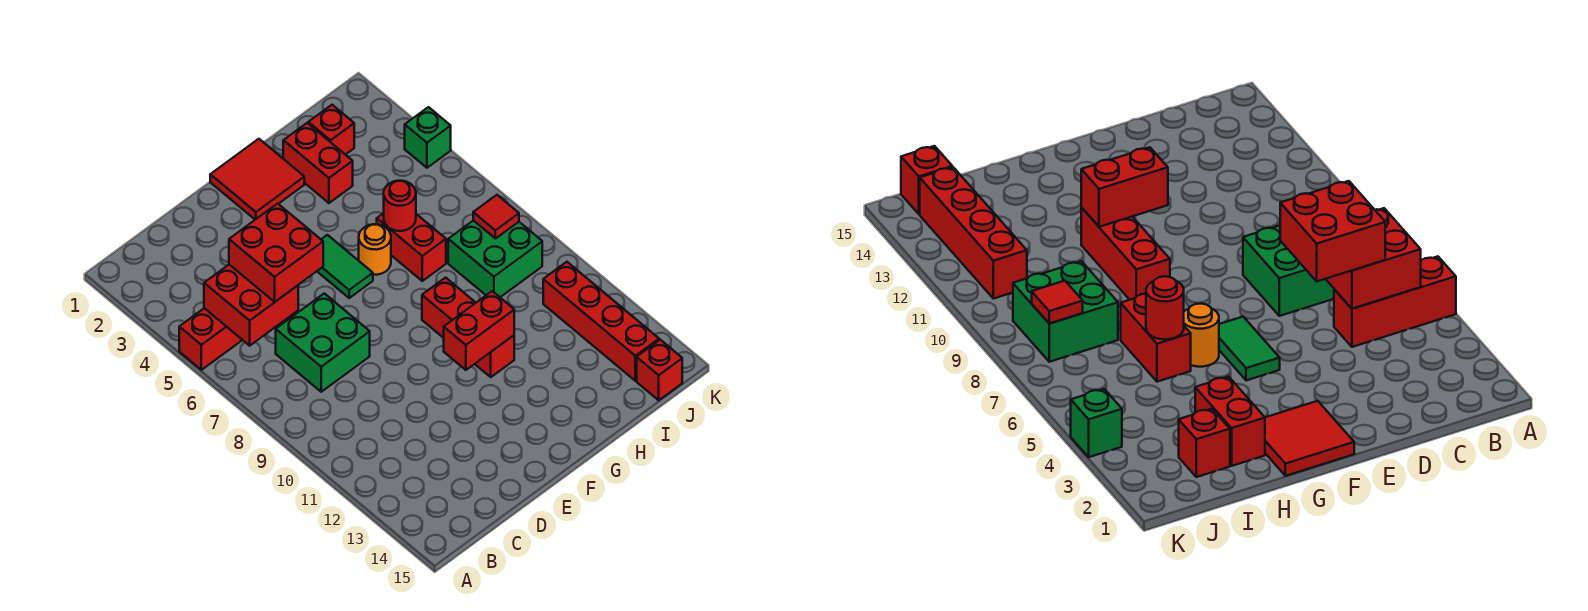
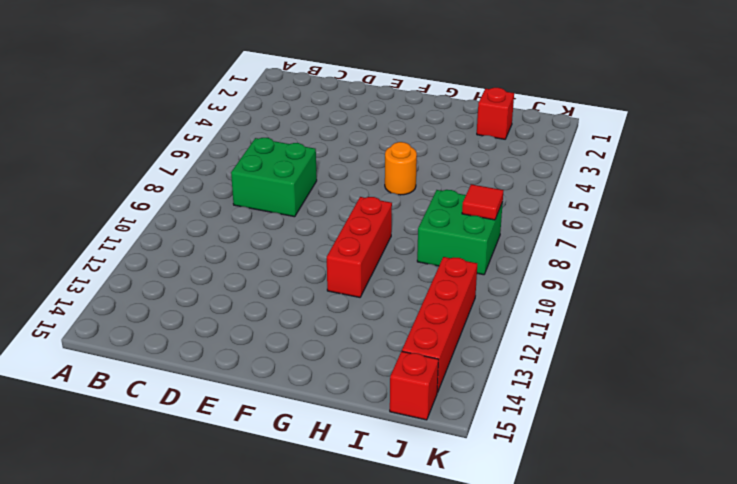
none -> red 1x3 brick [179,308,242,370]
none -> red 2x2 tile [210,139,304,220]
none -> green 1x2 tile [317,235,373,298]

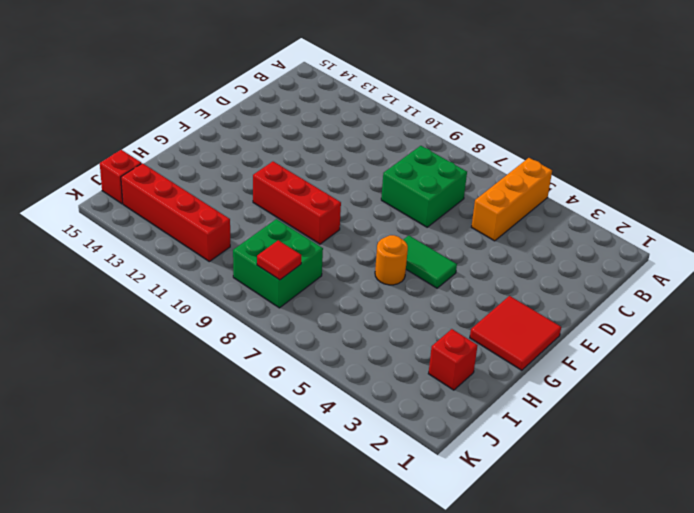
orange 1x3 brick [472,158,552,241] -> red 1x3 brick [179,308,242,370]
none -> red 1x2 brick [283,123,353,203]
none -> red 1x2 brick [377,213,446,281]
none -> green 1x1 brick [405,107,451,168]

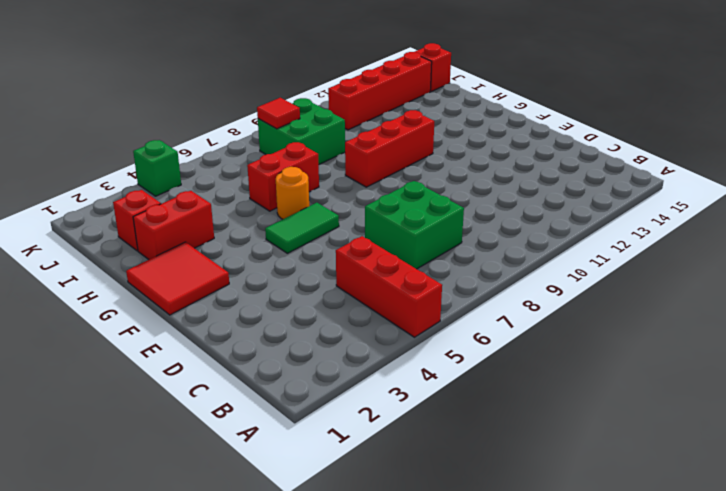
none -> red 2x2 brick [204,265,298,346]
none -> red 1x2 brick [444,291,514,370]
none -> red 1x1 round brick [384,181,416,231]

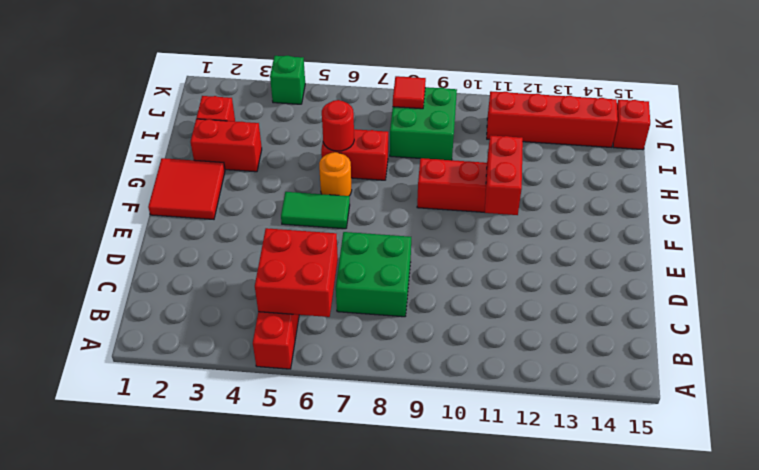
none -> red 2x2 brick [229,204,323,302]

